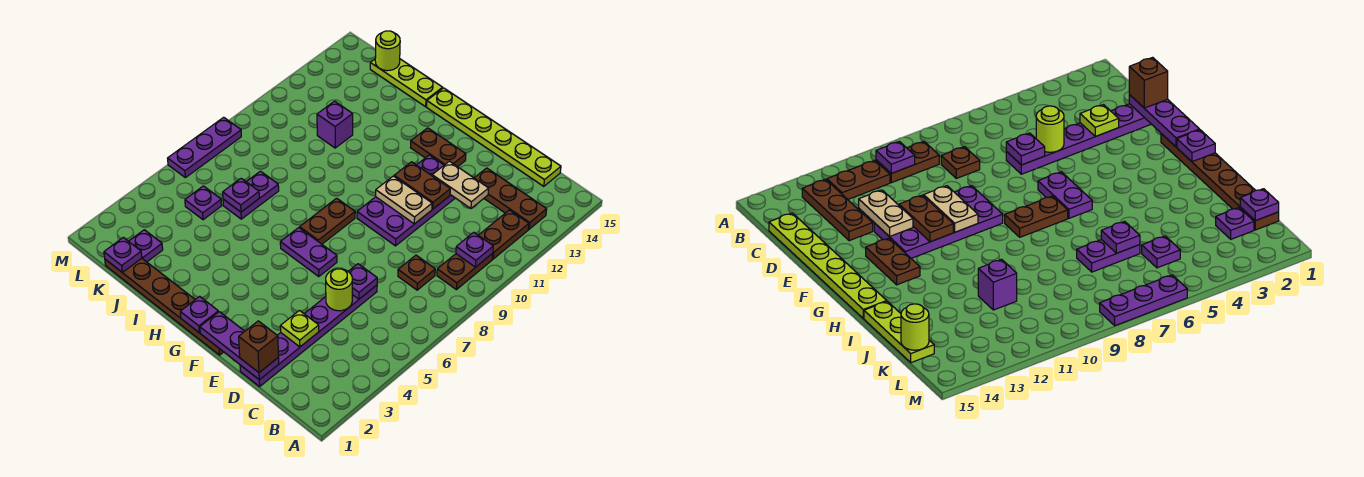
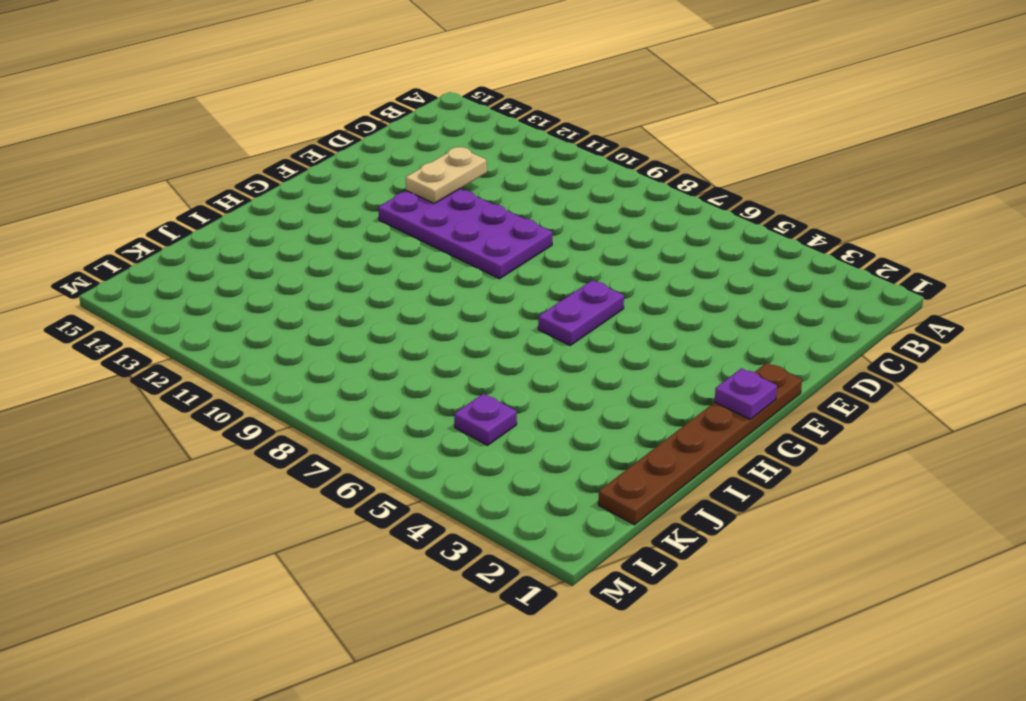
none -> brown 1x2 plate [437,253,493,290]
none -> brown 1x2 plate [478,210,529,259]
none -> brown 1x3 plate [475,168,547,229]
none -> brown 1x1 plate [398,255,435,290]

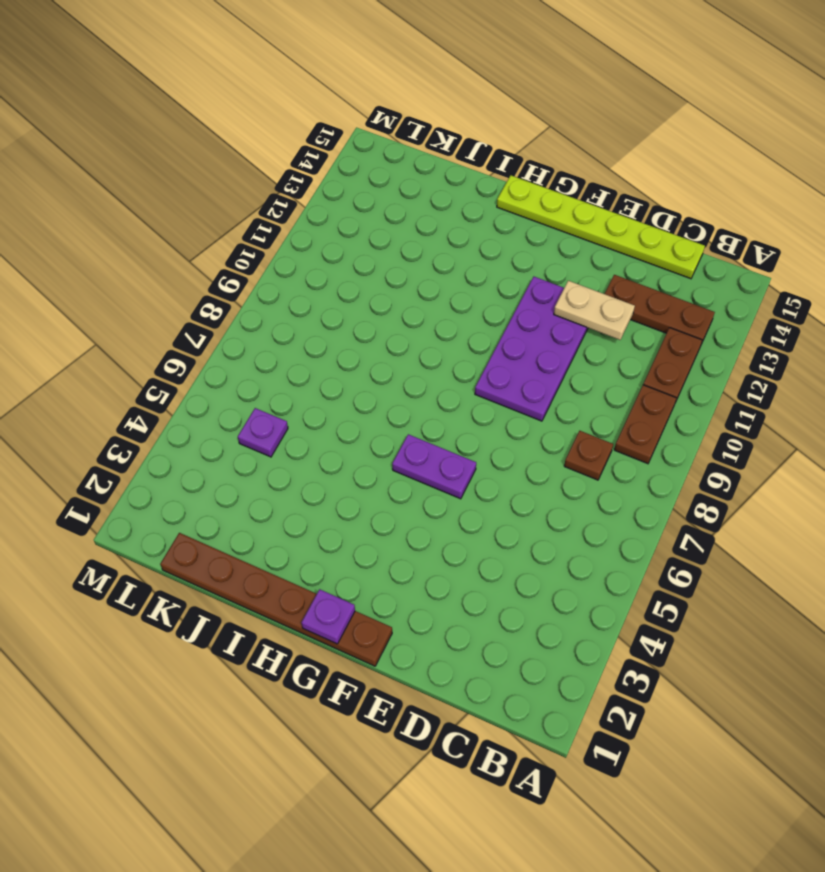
none -> purple 1x6 plate [240,285,377,386]
none -> brown 1x2 plate [411,128,466,167]
none -> brown 1x2 plate [300,198,355,244]
none -> lime 1x3 plate [370,59,443,107]

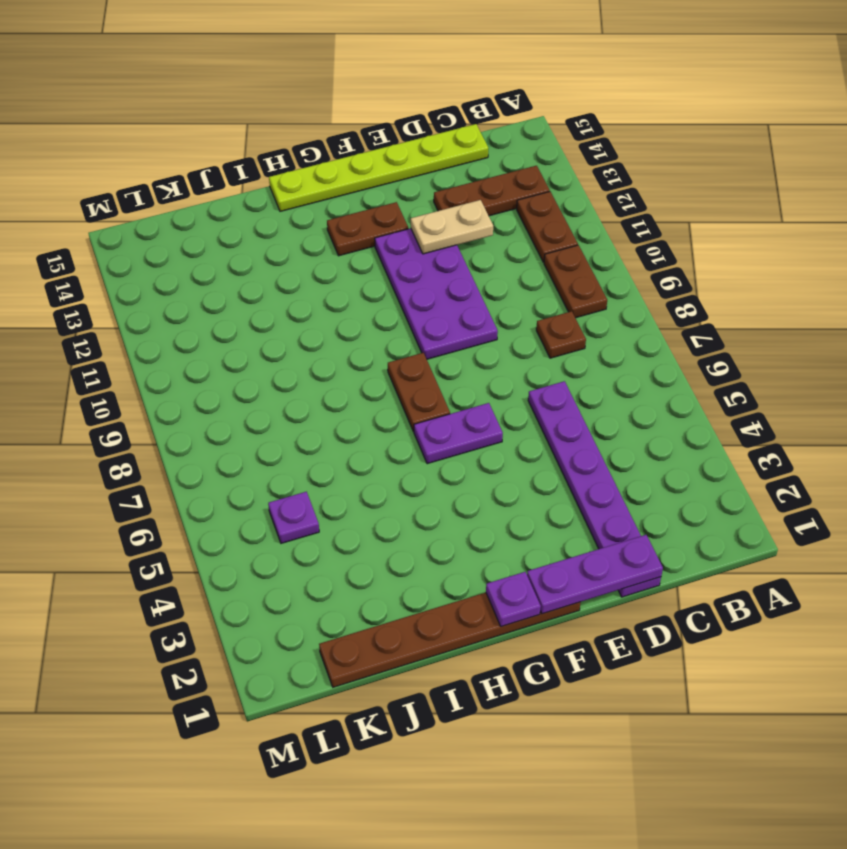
none -> lime 1x3 plate [370,59,443,107]
none -> purple 1x2 plate [223,171,279,219]
none -> purple 1x1 brick [317,101,353,148]
none -> purple 1x1 plate [129,230,163,262]

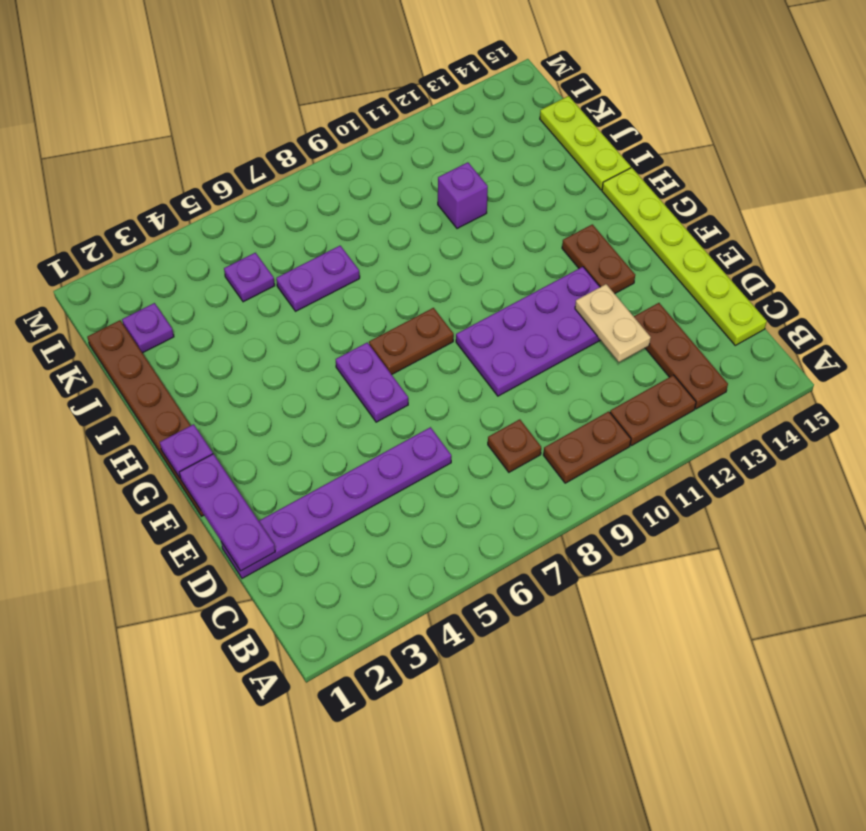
none -> purple 1x3 plate [168,117,241,178]
none -> purple 1x1 plate [456,232,493,267]
none -> lime 1x1 plate [280,311,319,347]
none -> lime 1x1 round brick [326,269,352,311]

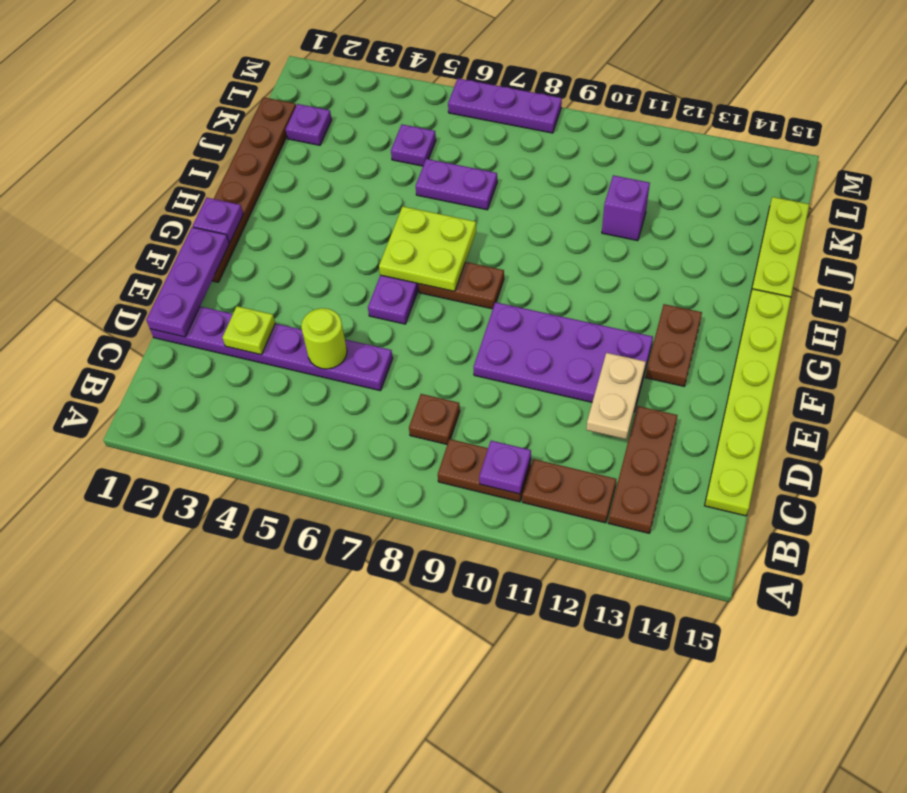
lime 2x2 plate [379,206,476,291] -> none
none -> purple 1x1 plate [348,264,377,299]
none -> tan 1x2 plate [376,176,432,224]
none -> brown 1x2 plate [394,162,450,209]
none -> purple 1x1 plate [223,178,259,212]

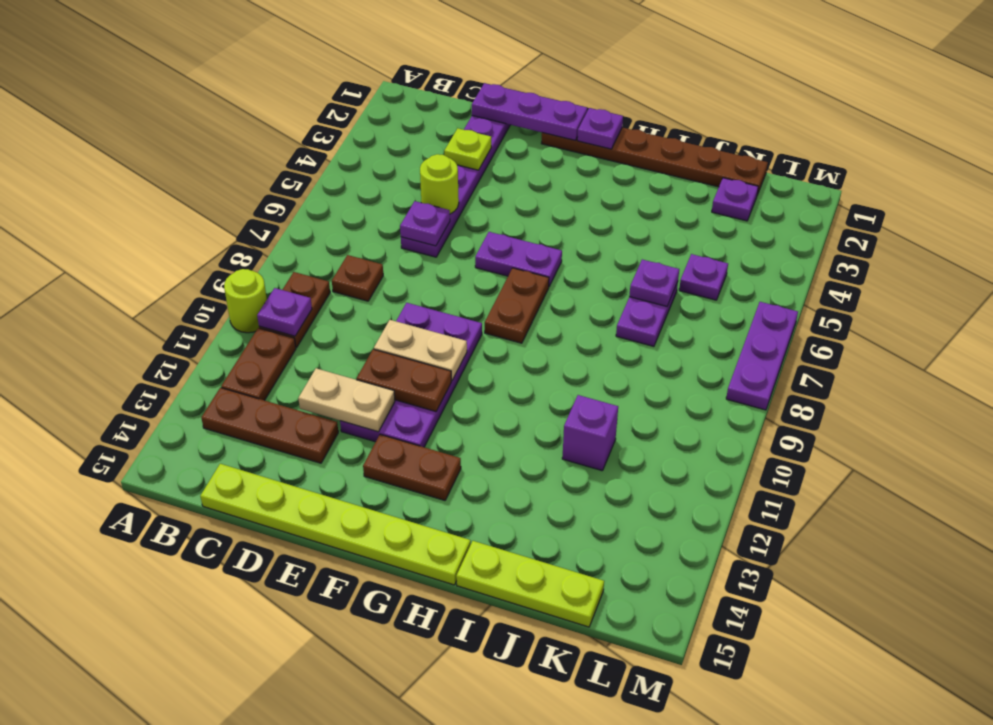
lime 1x1 round brick [224,269,267,333] -> lime 1x1 round brick moved to [375,31,400,71]
none -> purple 1x1 plate [104,237,142,273]
none -> brown 1x1 brick [239,321,279,373]

